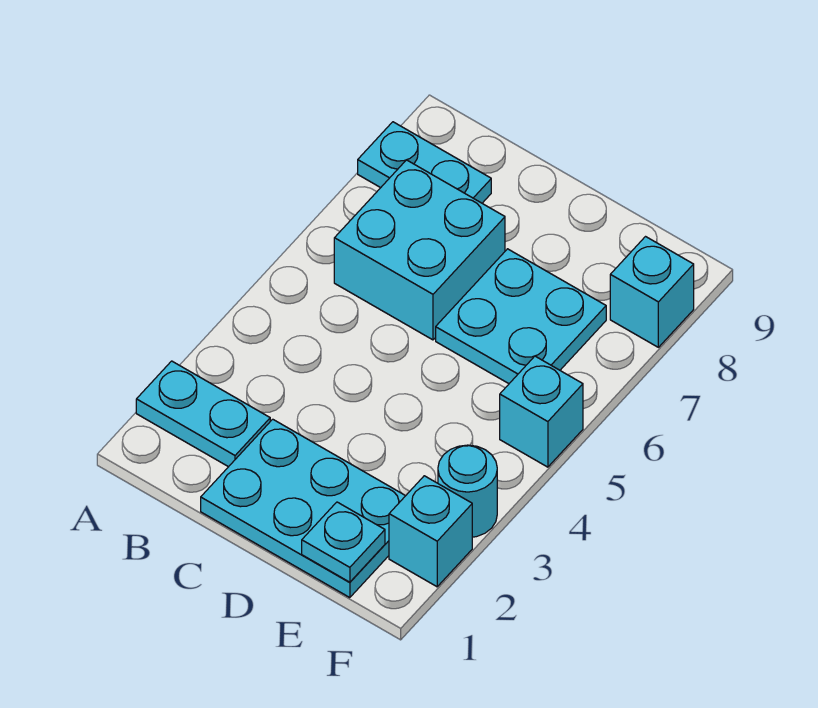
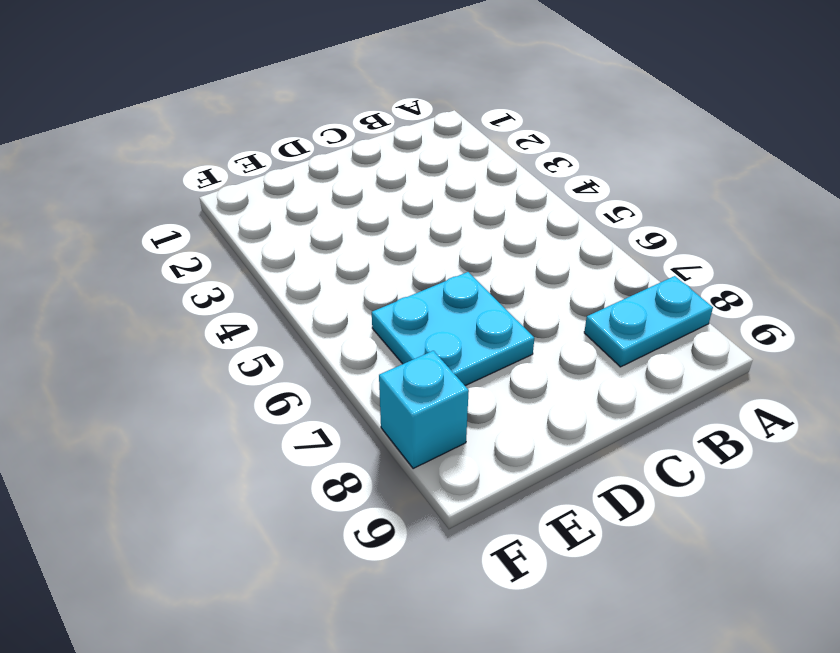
none -> cyan 1x2 plate [136,361,270,467]
none -> cyan 2x2 brick [334,160,505,340]

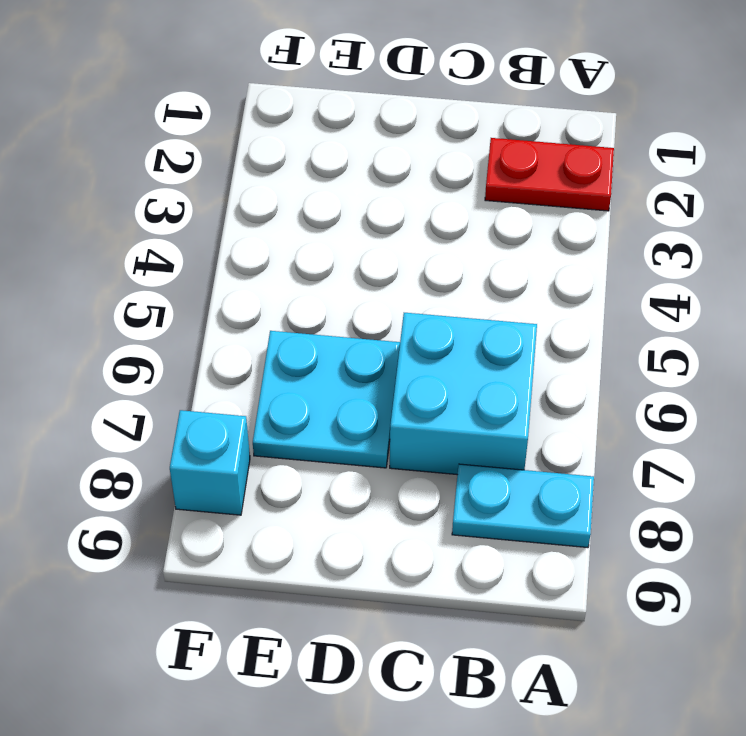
red 1x2 plate [485,138,614,211] -> cyan 1x2 plate [136,361,270,467]
none -> cyan 2x3 plate [201,419,405,598]
none -> cyan 1x1 brick [389,476,472,587]

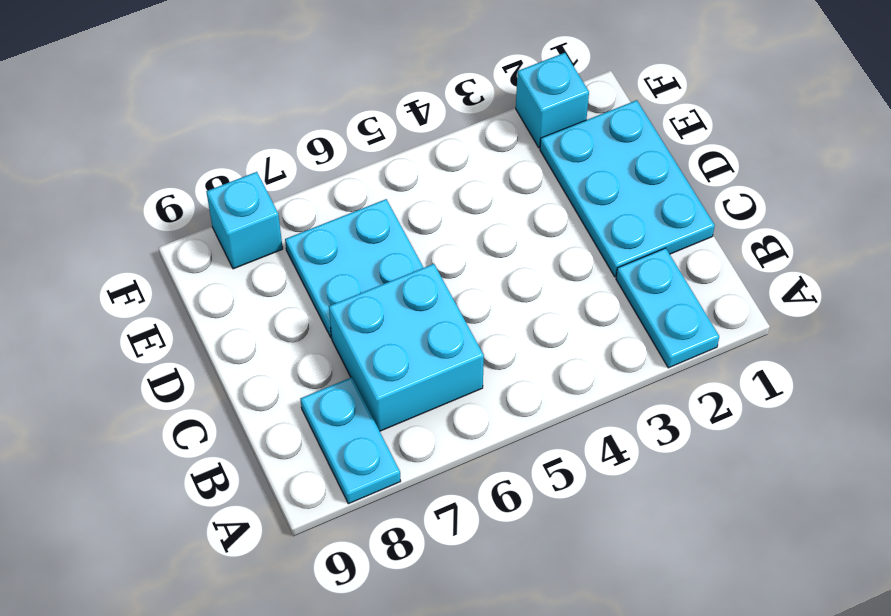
none -> cyan 1x1 round brick [438,445,497,537]
none -> cyan 1x1 brick [500,356,583,467]

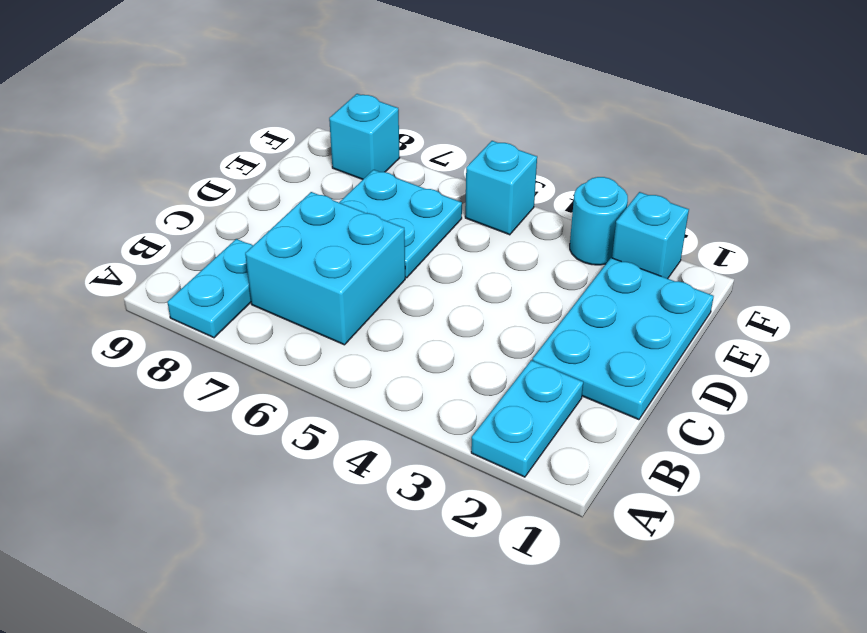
none -> cyan 1x1 plate [302,502,385,582]

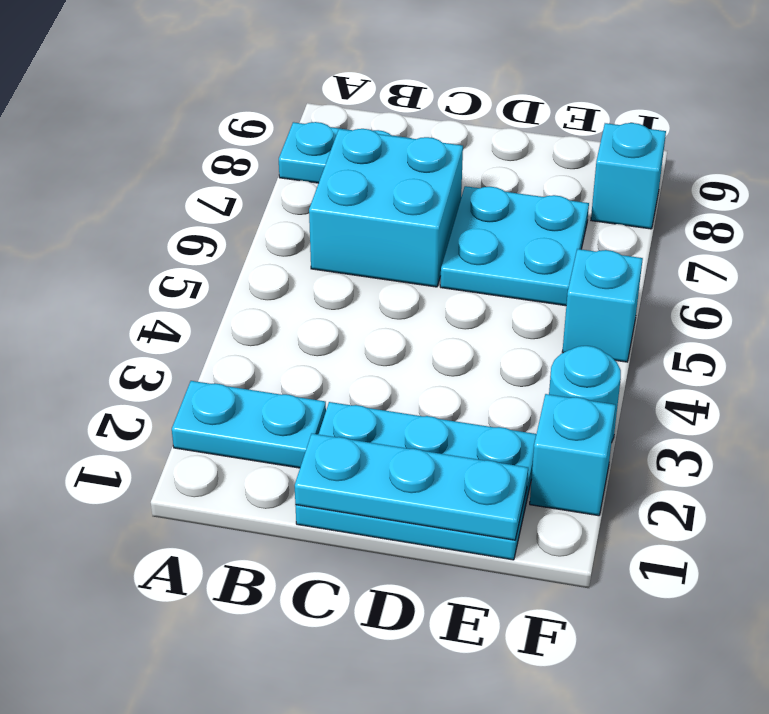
cyan 1x3 plate [295,434,528,540] -> cyan 1x1 plate [302,502,385,582]

